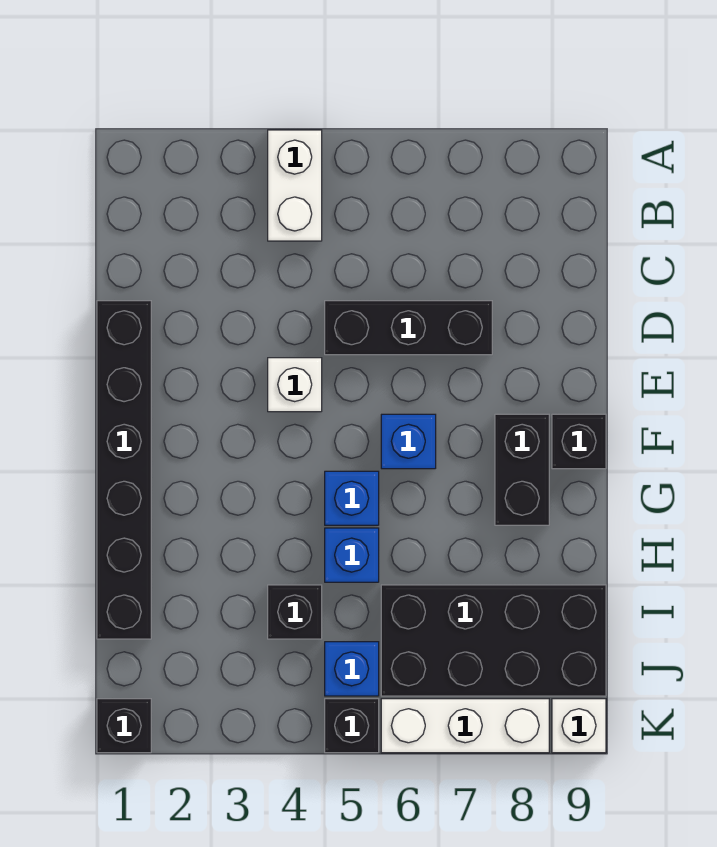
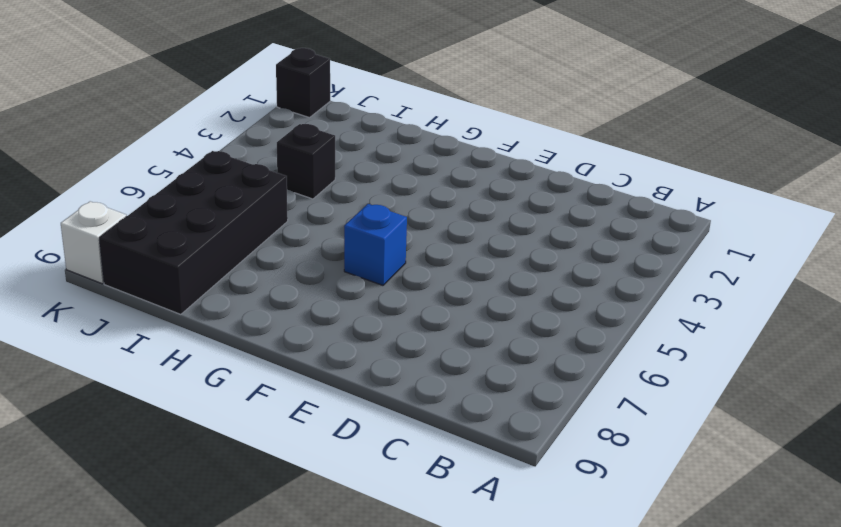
none -> white 1x2 brick [268,130,322,241]
none -> black 1x6 brick [97,301,151,639]
none -> black 1x3 brick [325,301,492,355]

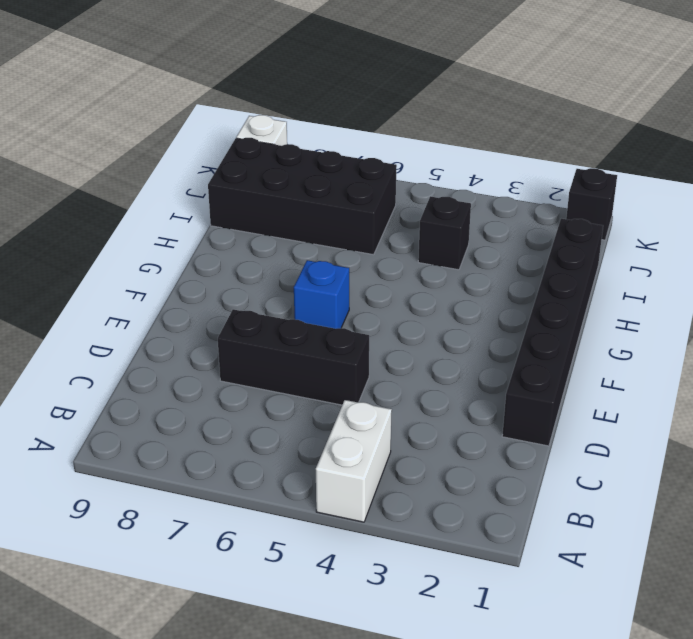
none -> white 1x1 brick [268,358,322,412]
none -> black 1x2 brick [495,414,549,525]
none -> black 1x1 brick [552,414,606,469]

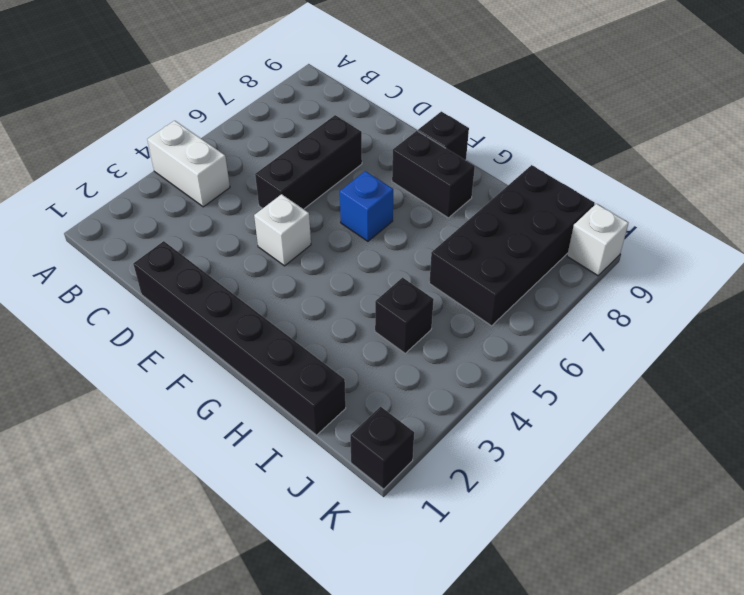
none -> blue 1x1 brick [325,471,379,525]
none -> blue 1x1 brick [325,528,379,582]
none -> blue 1x1 brick [325,642,379,696]

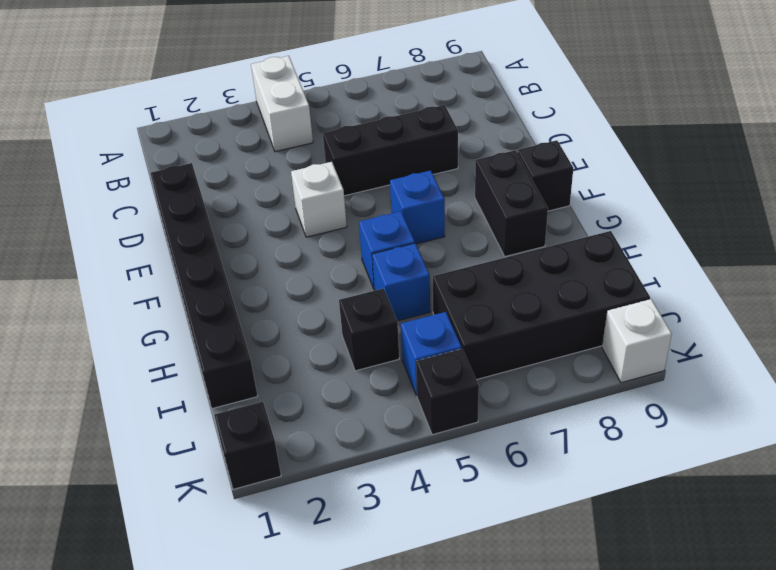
none -> white 1x3 brick [381,699,549,753]

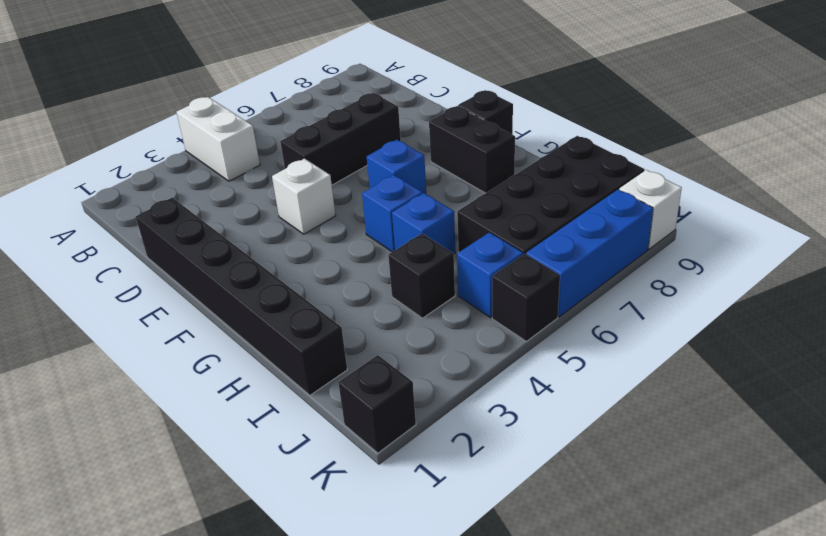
blue 1x3 brick [526,190,653,317] -> white 1x3 brick [381,699,549,753]

